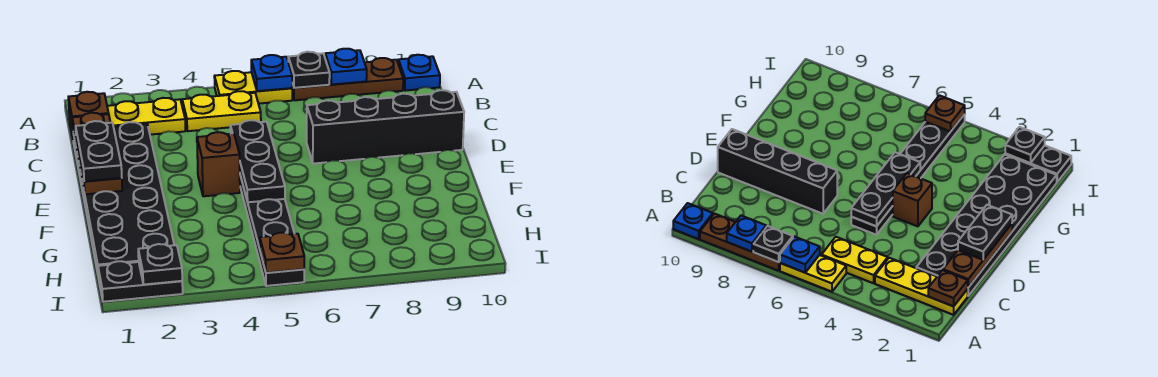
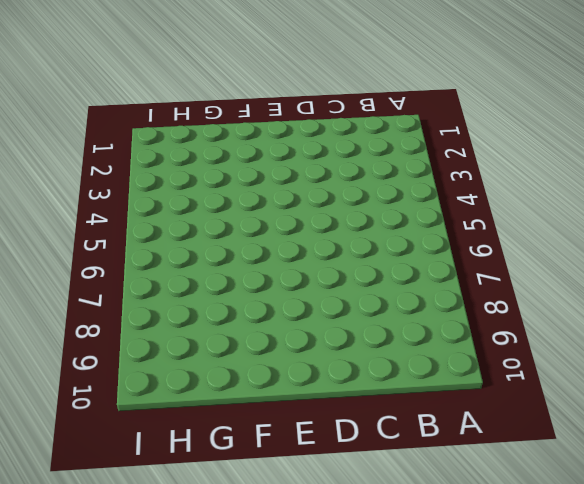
none -> yellow 1x2 plate [214,71,292,104]
none -> brown 1x3 plate [292,58,403,100]
none -> blue 1x1 plate [398,55,440,91]

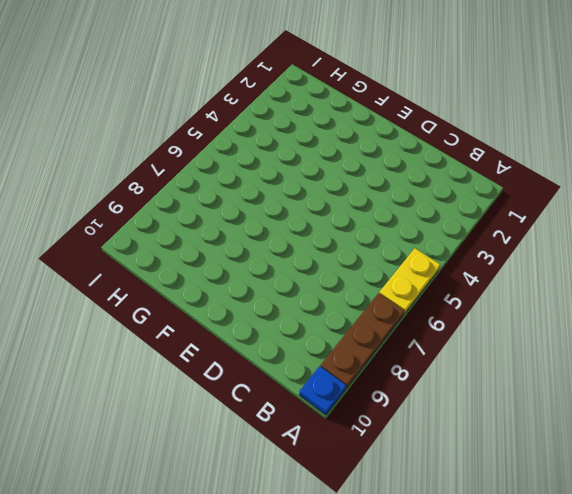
none -> yellow 1x3 plate [69,98,185,137]
none -> yellow 1x2 plate [182,91,261,131]
none -> black 2x6 plate [73,122,174,273]

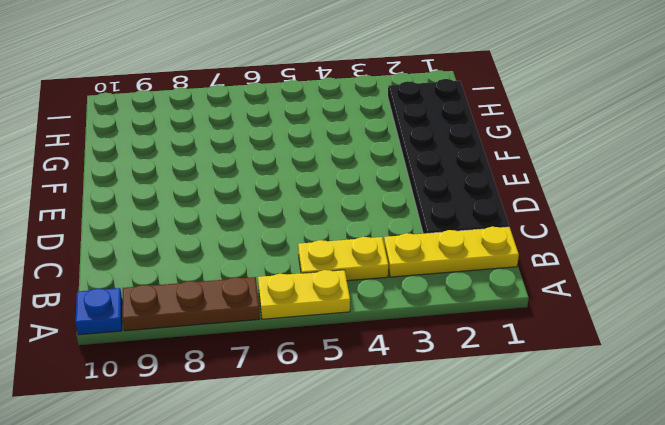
none -> black 1x6 plate [240,176,304,286]
none -> black 1x4 brick [307,90,464,164]
none -> brown 1x1 brick [197,132,240,196]

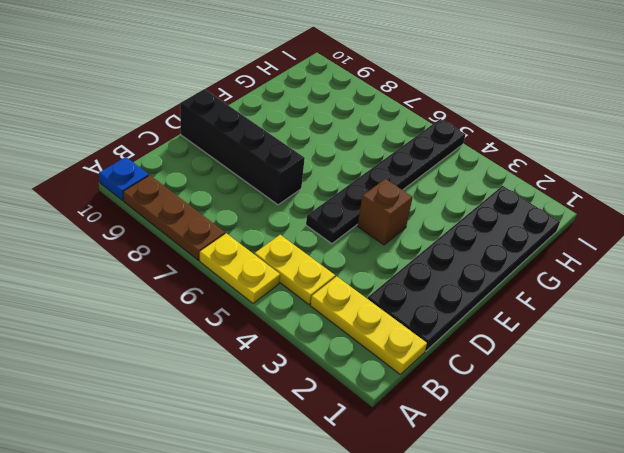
none -> black 1x2 plate [98,261,183,302]
none -> blue 1x1 plate [251,55,292,91]
none -> black 1x1 plate [288,52,330,88]

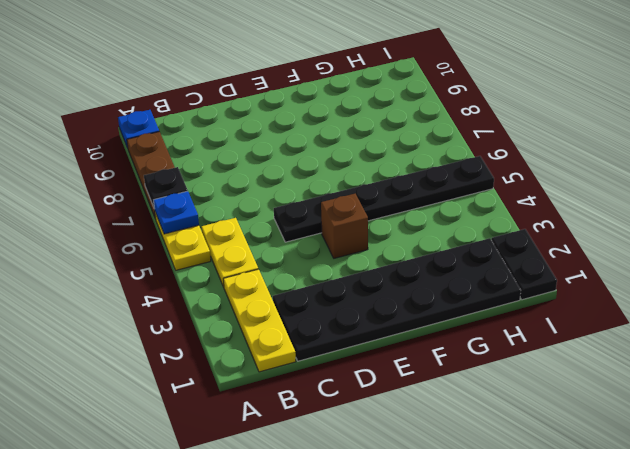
none -> black 1x4 brick [307,90,464,164]
none -> blue 1x1 plate [325,49,367,85]
none -> brown 1x1 plate [68,92,109,128]

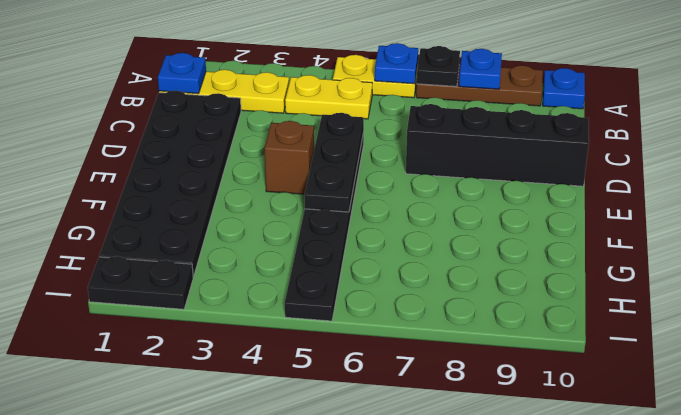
blue 1x1 plate [158,53,206,94] -> brown 1x1 plate [68,92,109,128]
none -> brown 1x3 plate [72,113,122,194]
none -> black 1x1 plate [138,244,182,285]
none -> brown 1x1 plate [260,233,304,273]

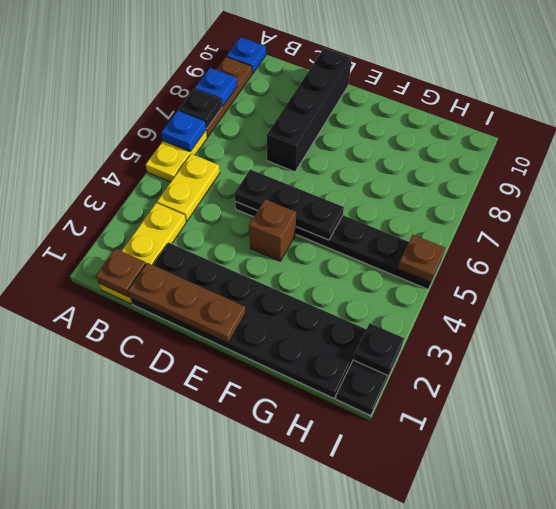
none -> black 1x2 plate [76,121,122,181]

